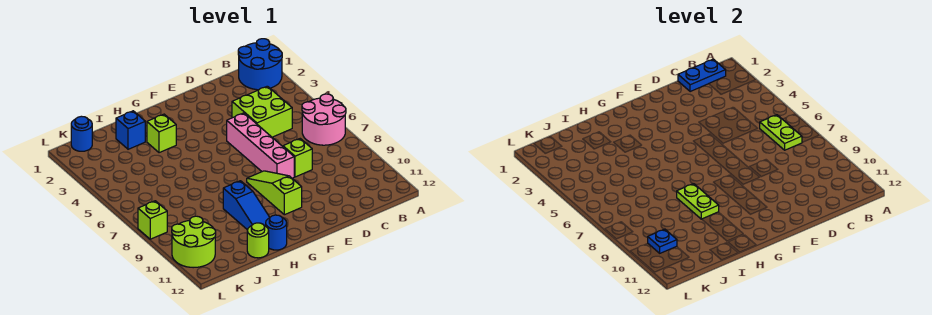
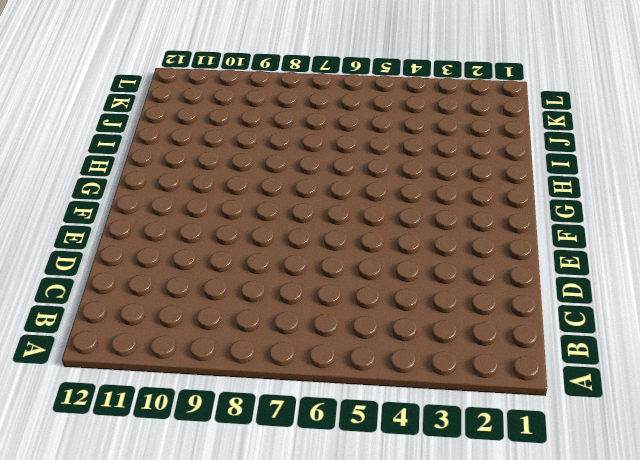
none -> blue 2x2 round brick [238,39,282,90]
none -> pink 2x2 round brick [302,94,346,145]
none -> lime 2x2 brick [232,86,292,137]

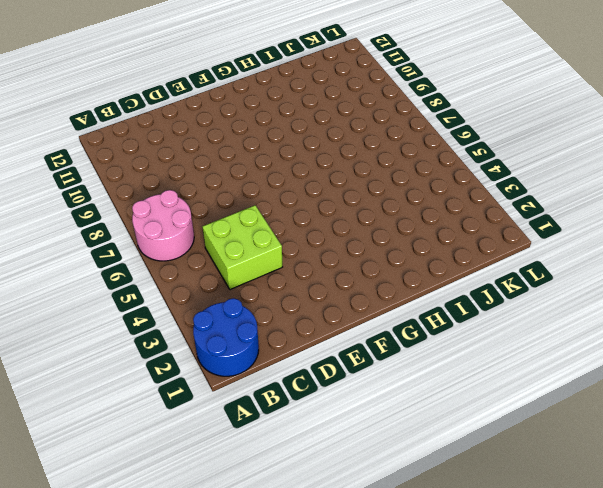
none -> lime 1x1 brick [283,139,312,177]
none -> pink 1x4 brick [227,113,294,178]
none -> lime 1x3 slope [247,171,302,215]

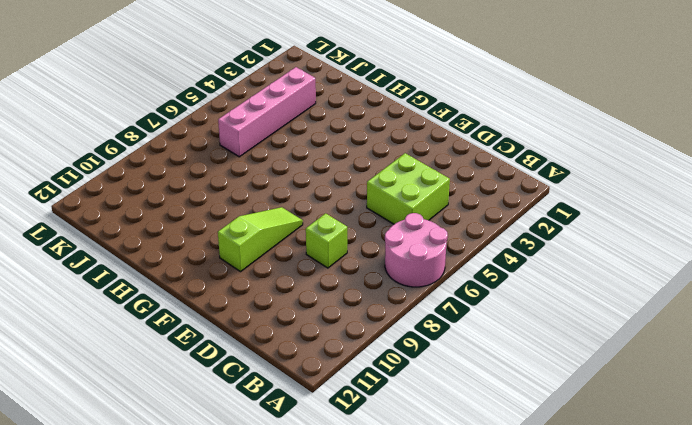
pink 1x4 brick [218,67,316,157] -> pink 1x4 brick moved to [227,113,294,178]
none -> blue 2x2 round brick [238,39,282,90]
none -> lime 1x1 brick [147,114,176,153]
none -> blue 1x3 slope [223,181,270,230]

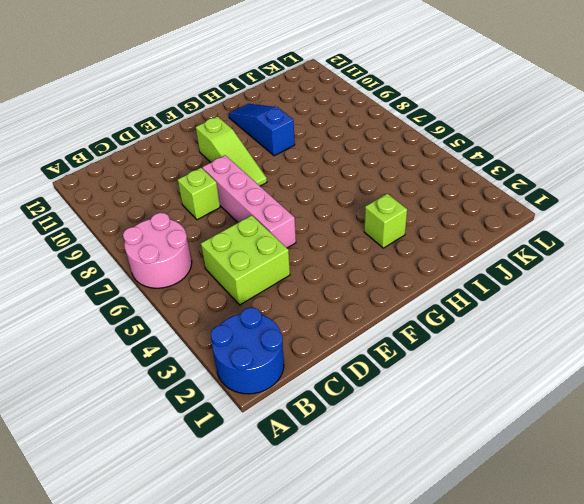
none -> blue 1x1 round brick [266,215,287,250]
none -> blue 1x1 brick [116,111,145,149]
none -> lime 1x1 round brick [247,223,269,258]

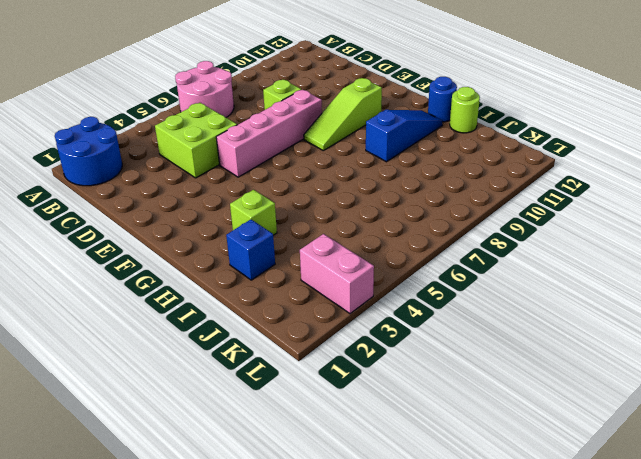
pink 1x2 brick [300,234,374,314] -> none
none -> blue 1x1 round brick [71,116,92,151]
none -> lime 2x2 round brick [172,216,216,268]
none -> lime 1x1 brick [138,201,167,239]

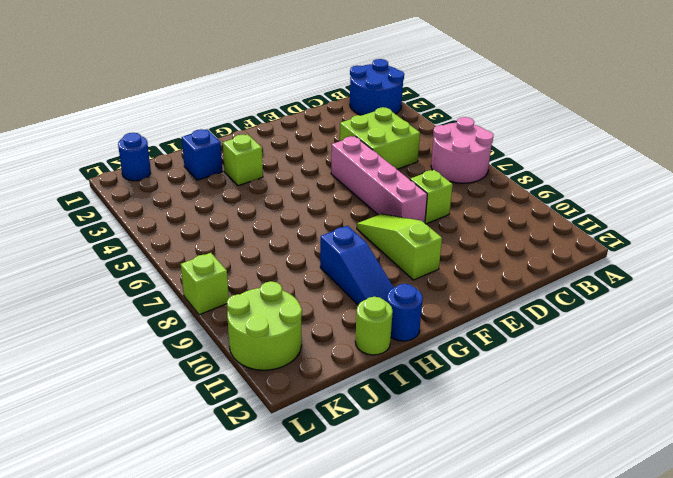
none -> blue 1x2 plate [678,59,726,92]
none -> lime 1x2 plate [760,115,802,150]
none -> lime 1x2 plate [677,184,719,219]

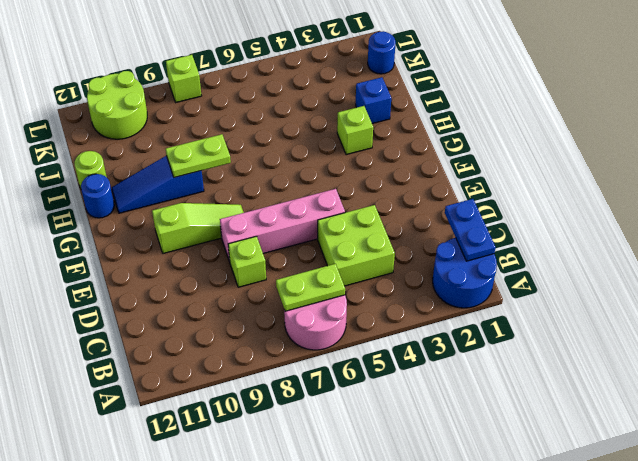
none -> blue 1x1 plate [648,229,677,253]

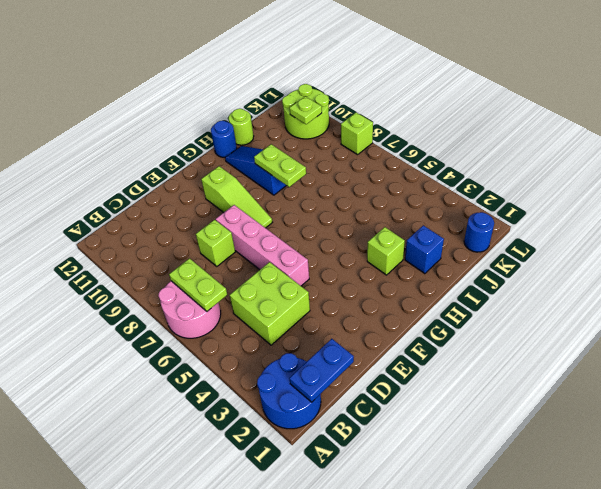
lime 1x1 plate [290,96,322,124] -> blue 1x1 plate [648,229,677,253]

